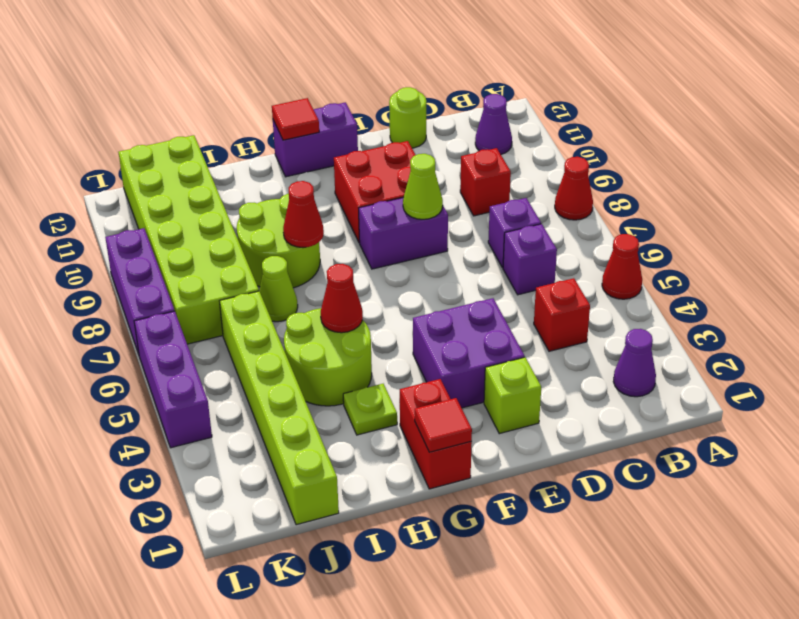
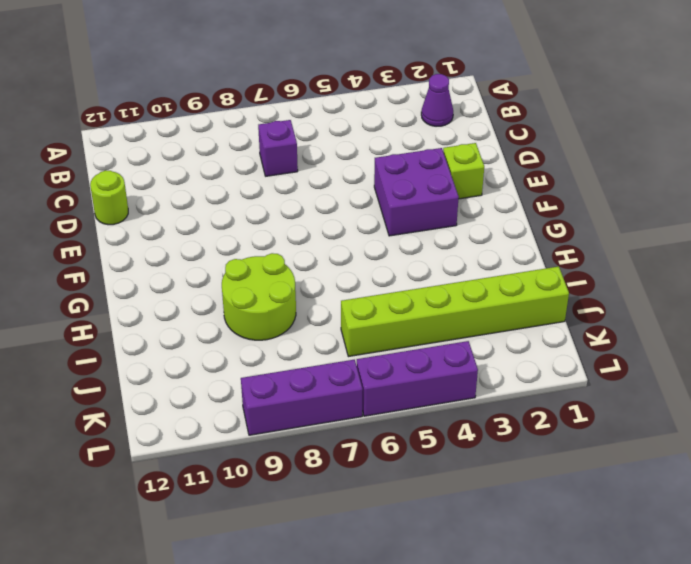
none -> red 1x1 cone [602,234,642,299]
none -> red 1x1 cone [555,157,593,220]
none -> purple 1x1 cone [475,94,512,154]

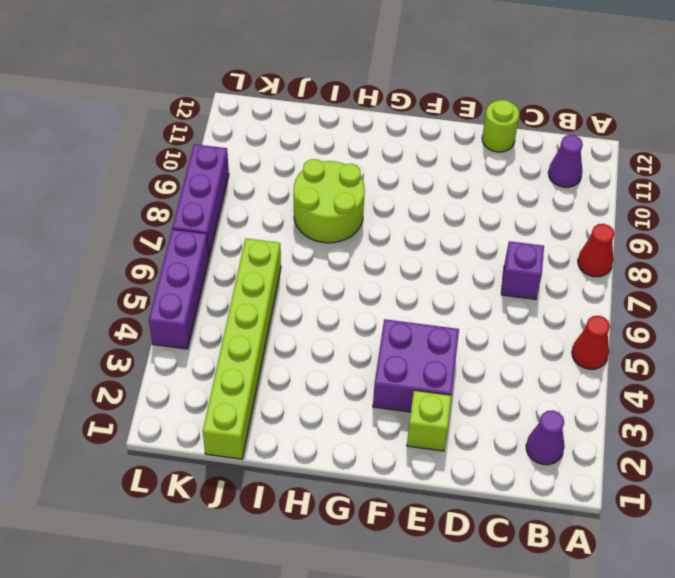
none -> red 1x1 brick [534,278,590,351]
none -> purple 1x1 brick [503,224,557,295]
none -> red 1x1 brick [460,148,511,216]

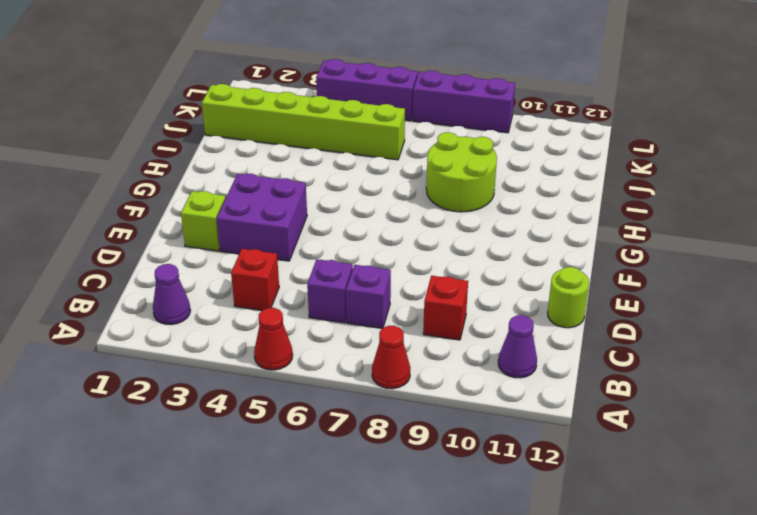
none -> purple 1x2 brick [359,197,448,269]
none -> red 2x2 brick [334,141,415,243]
none -> purple 1x2 brick [273,102,358,177]

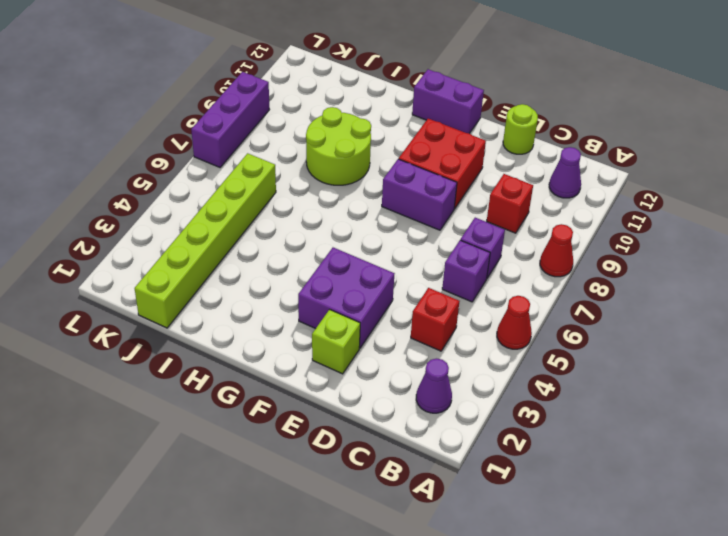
none -> red 1x2 brick [400,379,472,489]
none -> lime 1x1 plate [343,384,397,435]
none -> lime 2x2 round brick [284,308,372,406]

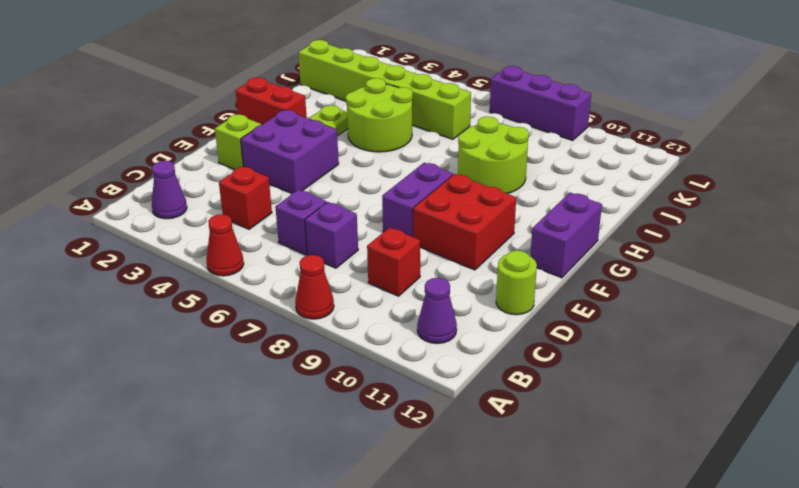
none -> lime 1x1 cone [259,256,298,322]
none -> lime 2x6 brick [119,135,259,344]
none -> purple 1x3 brick [134,311,212,448]

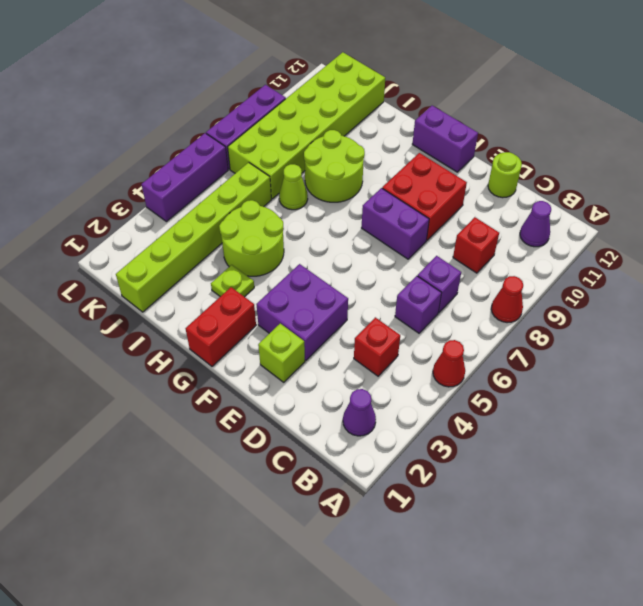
none -> lime 1x1 cone [403,154,443,219]
none -> red 1x1 tile [415,398,472,452]
none -> red 1x1 tile [272,98,319,140]

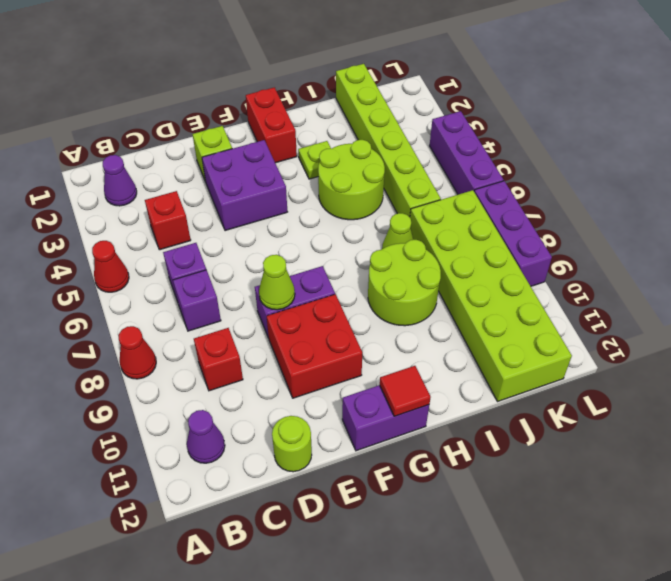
none -> red 1x1 tile [415,398,472,452]
none -> red 1x1 cone [321,264,363,333]
none -> red 1x1 cone [283,181,324,248]

